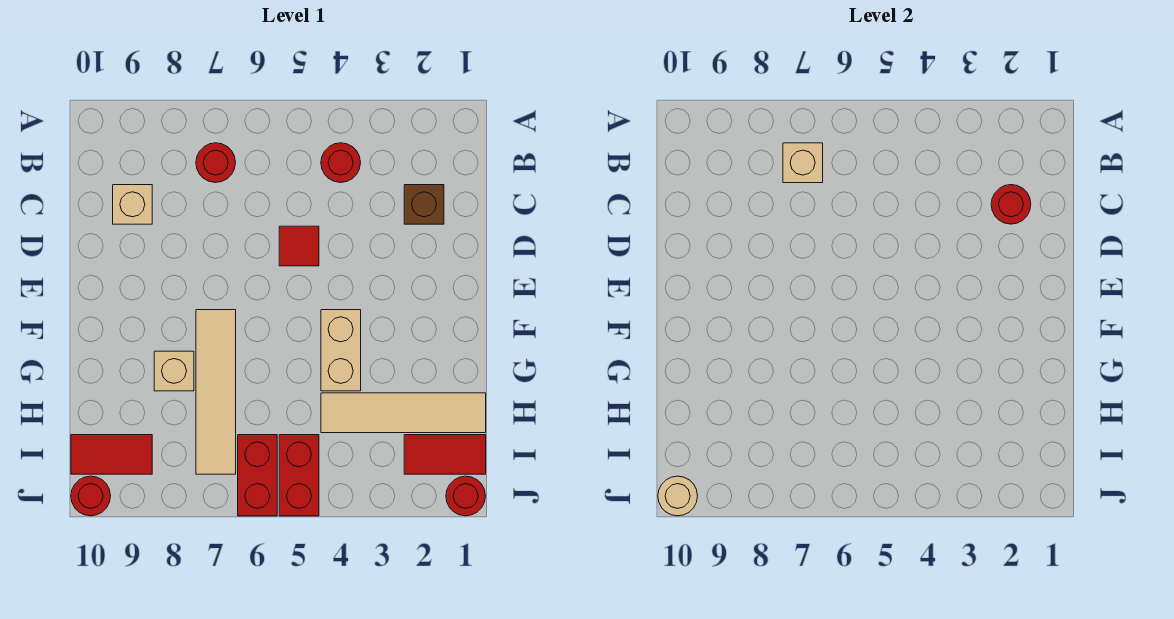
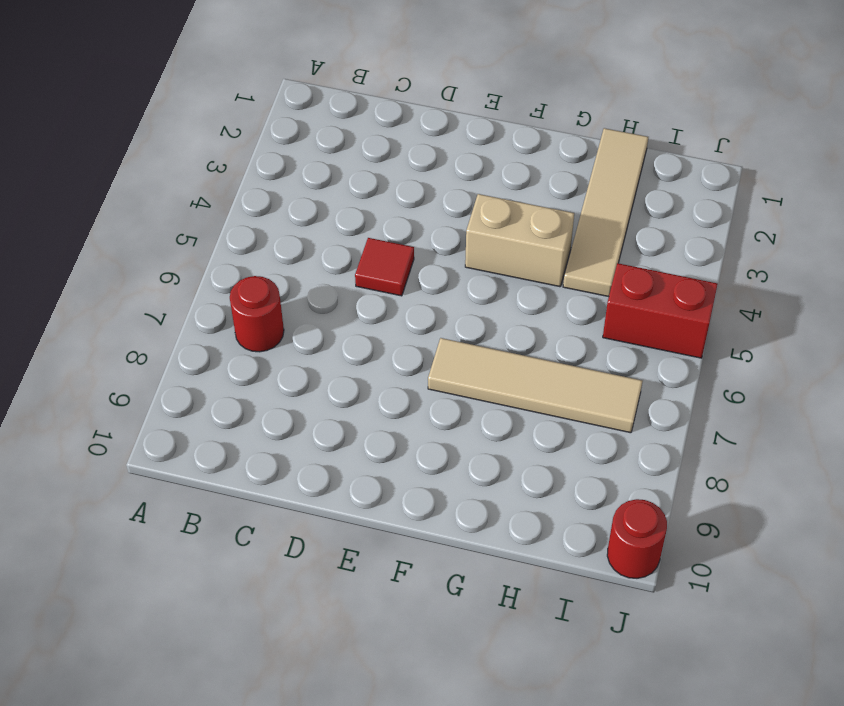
none -> red 1x1 round brick [321,143,361,183]
none -> brown 1x1 brick [404,185,444,224]
none -> tan 1x1 brick [113,185,152,224]

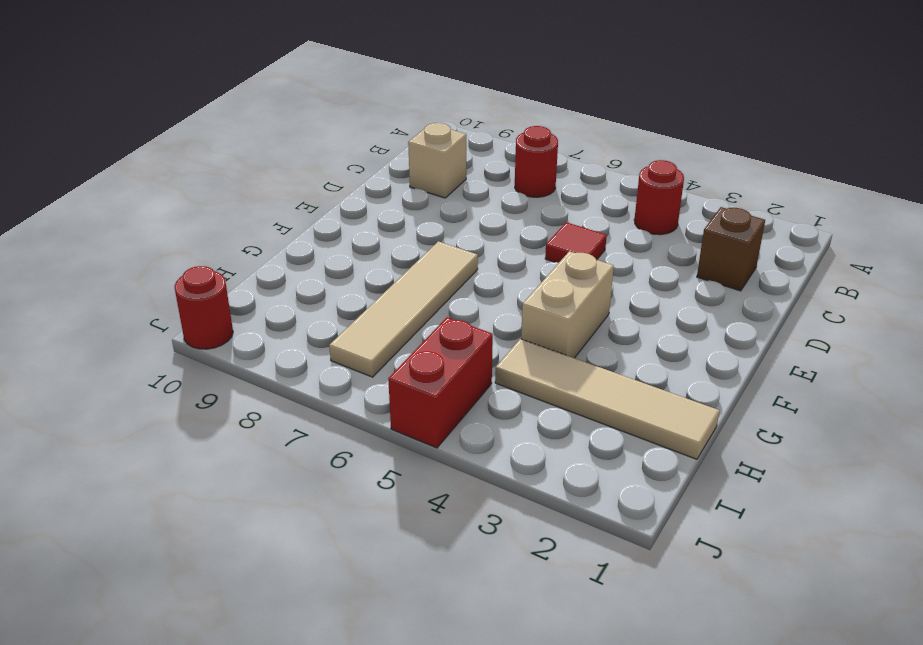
none -> tan 1x1 brick [154,351,194,391]
none -> red 1x2 tile [404,435,486,474]
none -> red 1x2 brick [238,435,277,516]

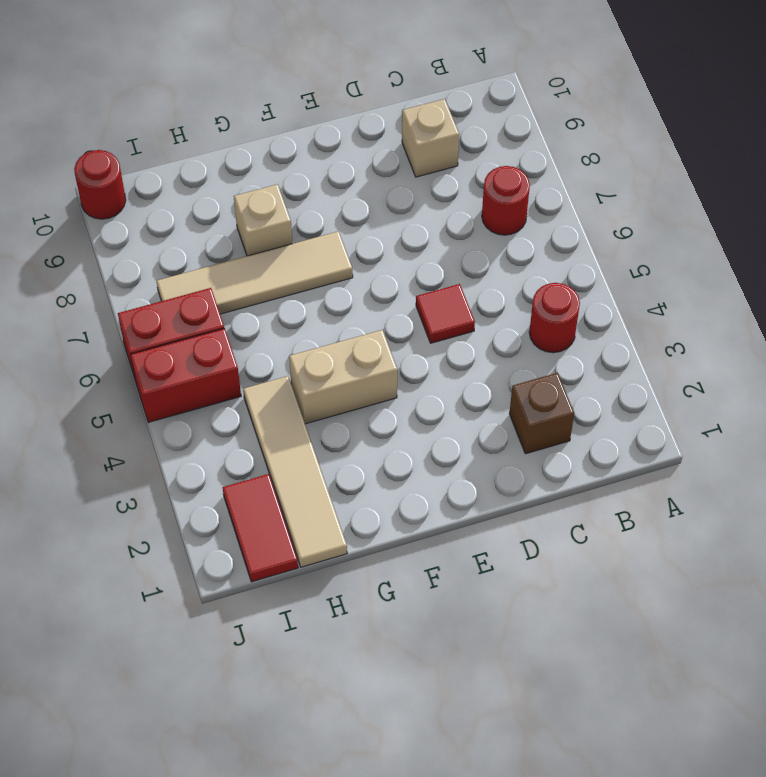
none -> red 1x2 tile [71,435,152,474]
none -> red 1x1 round brick [446,476,486,516]
none -> tan 1x1 brick [783,143,823,183]

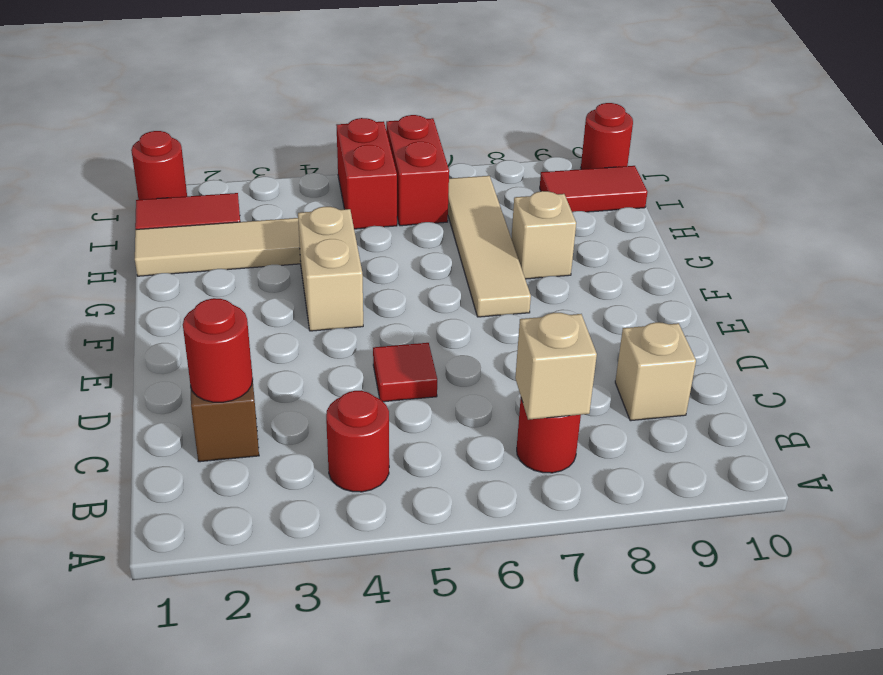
none -> tan 1x1 round brick [658,476,697,516]

